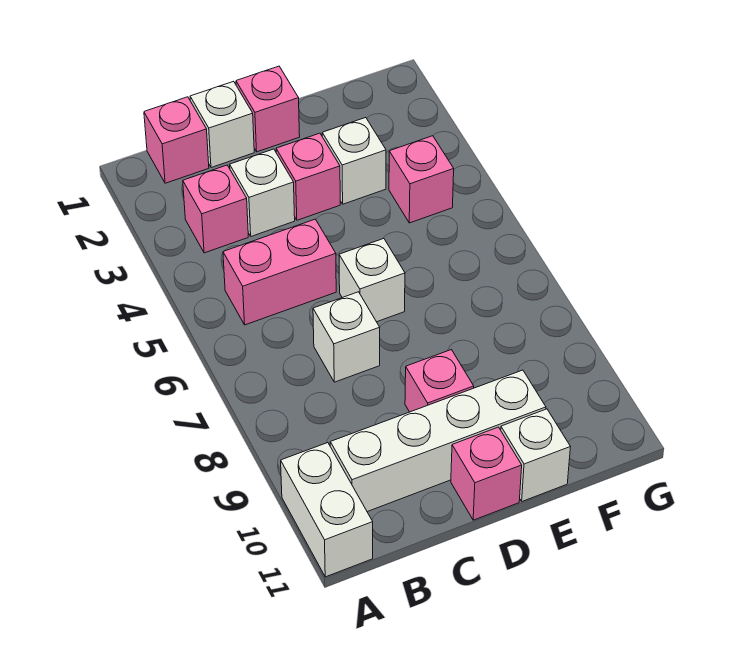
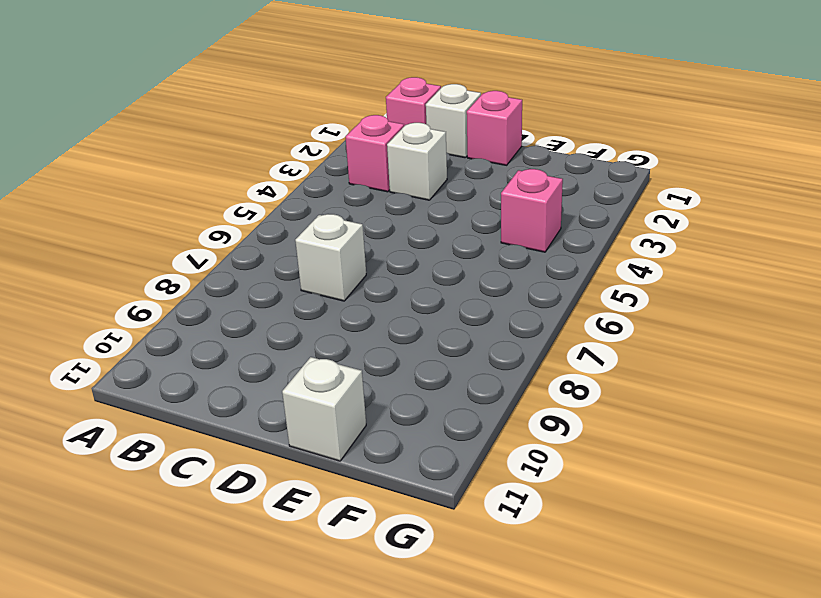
none -> white 1x2 brick [281,443,373,577]
none -> pink 1x2 brick [223,219,336,325]
none -> white 1x4 brick [330,370,546,512]

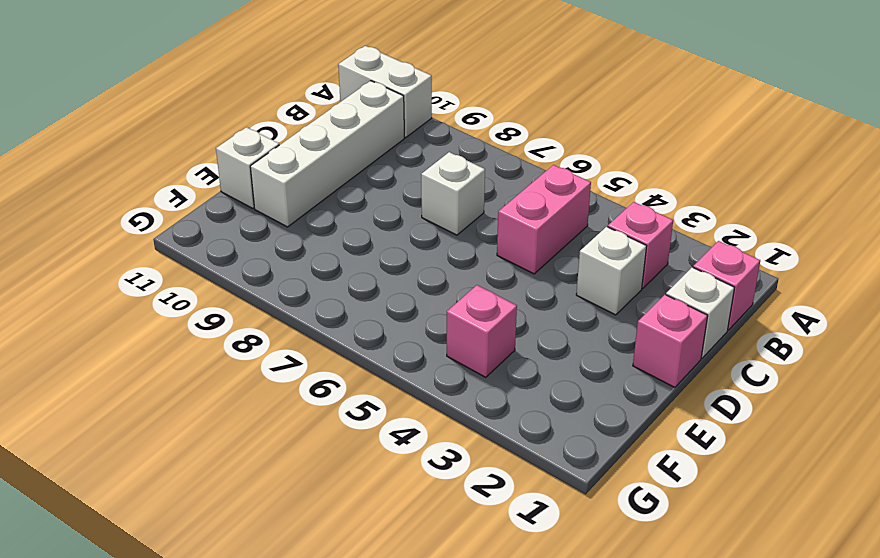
none -> pink 1x1 brick [276,133,340,220]
none -> white 1x1 brick [339,238,405,322]
none -> pink 1x1 brick [405,350,474,412]

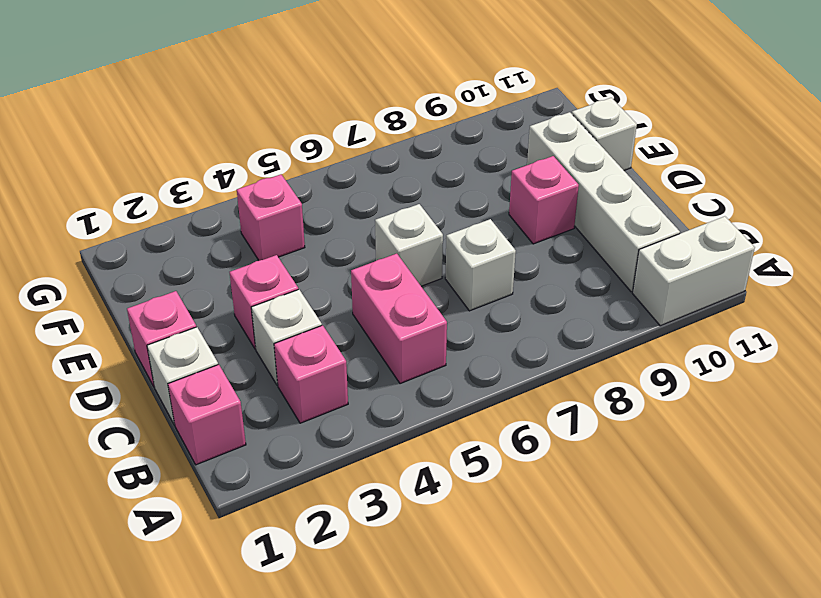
none -> pink 1x1 brick [451,427,522,520]
none -> white 1x1 brick [322,118,386,204]

